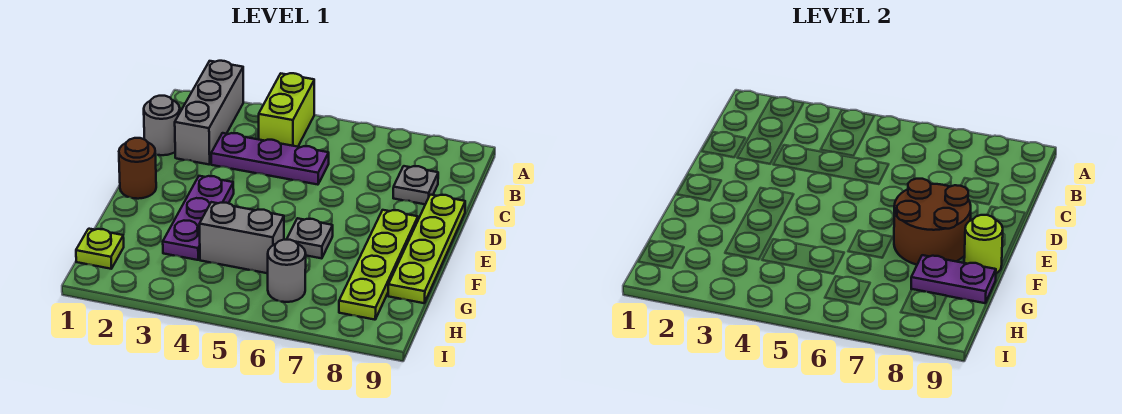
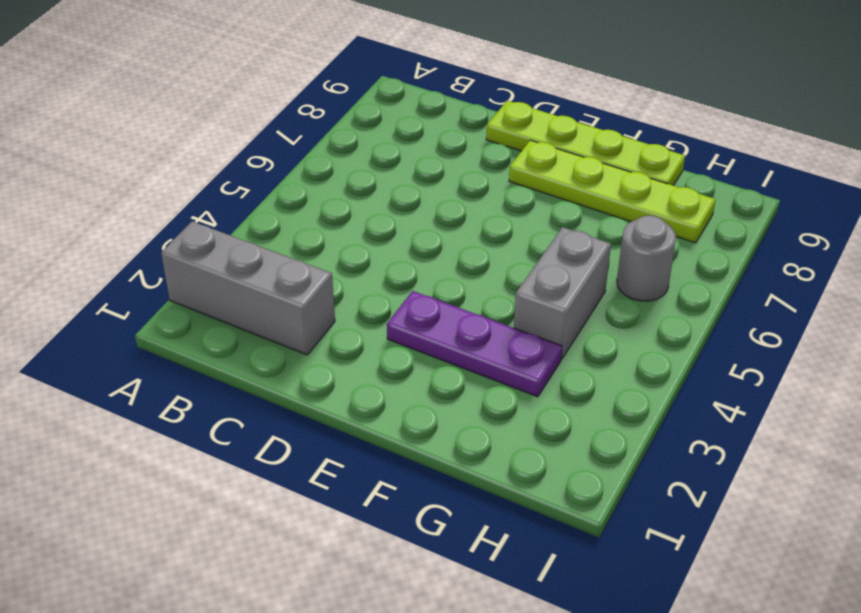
none -> lime 1x2 brick [259,73,314,147]
none -> grey 1x1 round brick [144,96,180,155]
none -> purple 1x3 plate [211,133,329,185]

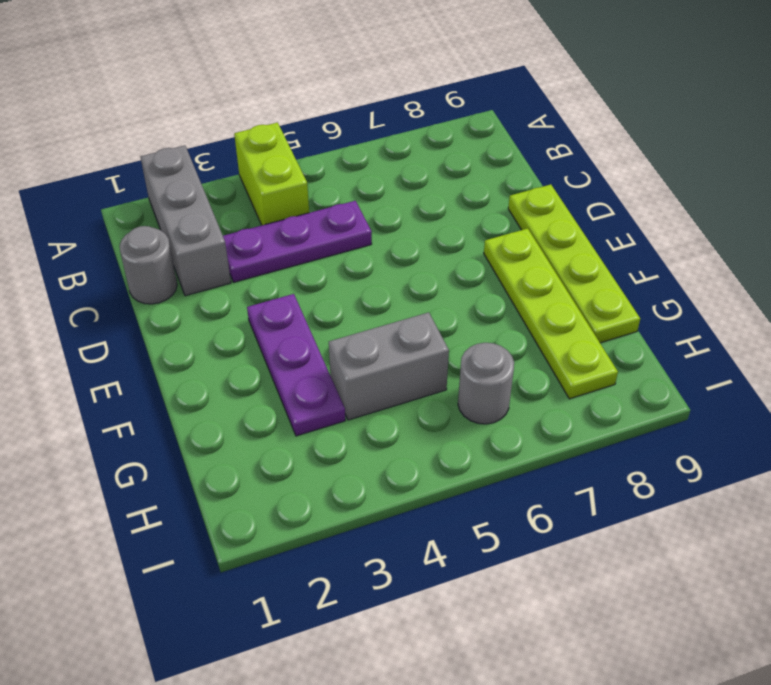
none -> grey 1x1 plate [393,166,438,204]
none -> brown 1x1 round brick [119,138,156,199]
none -> grey 1x1 plate [287,218,333,258]

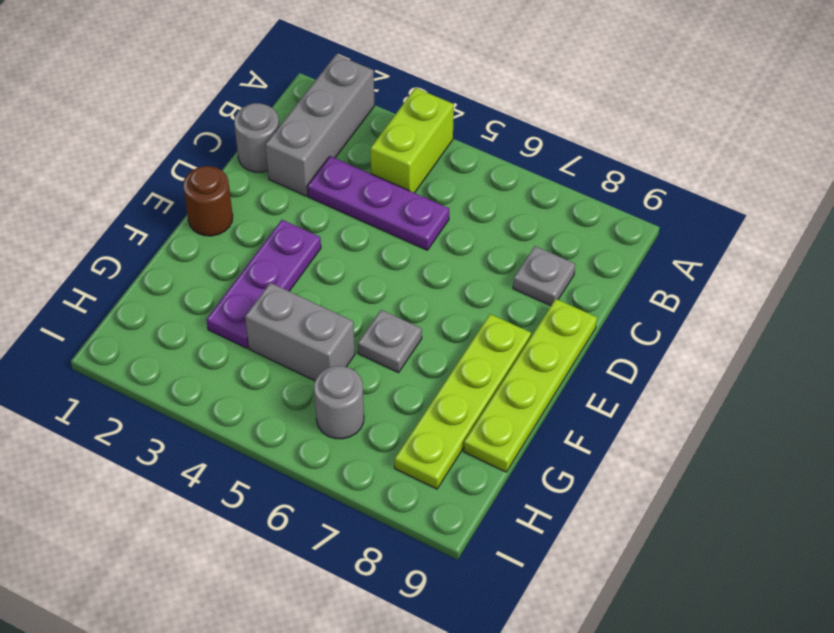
none -> lime 1x1 plate [76,229,124,269]
none -> brown 2x2 round brick [894,179,971,265]
none -> lime 1x1 round brick [964,215,1003,273]

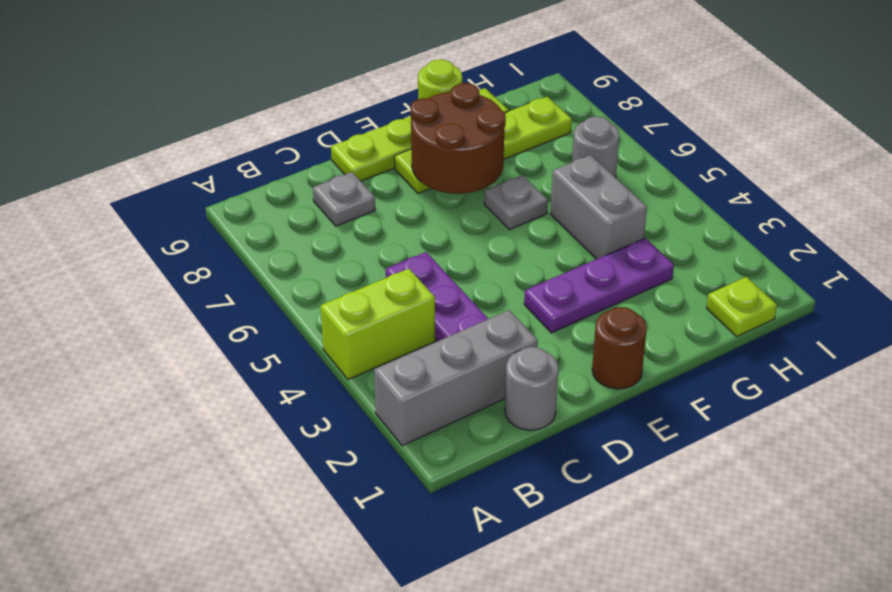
none -> purple 1x2 plate [911,255,996,303]

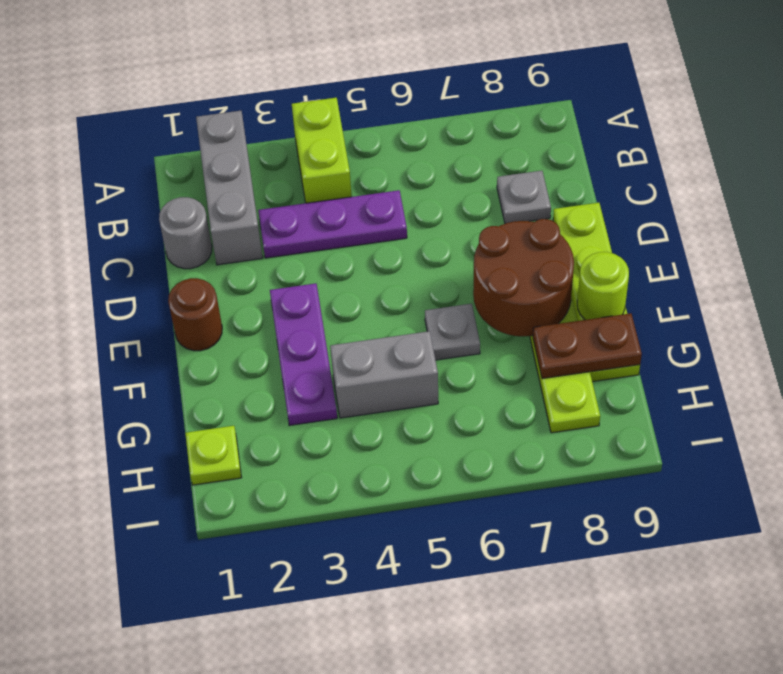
brown 1x2 plate [533,313,642,379] -> purple 1x2 plate [911,255,996,303]
none -> grey 1x1 round brick [268,240,306,302]

